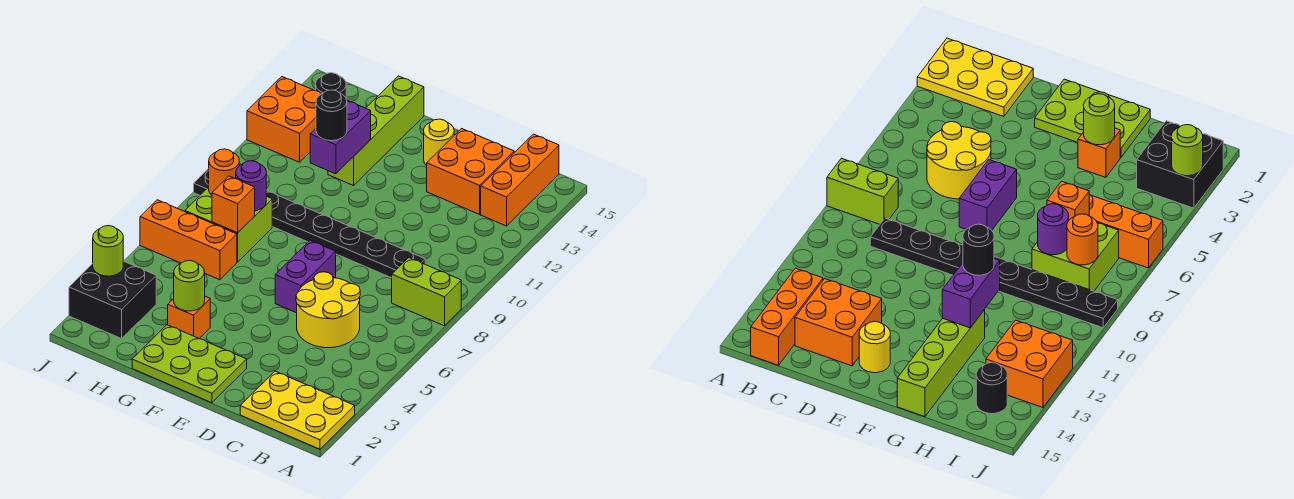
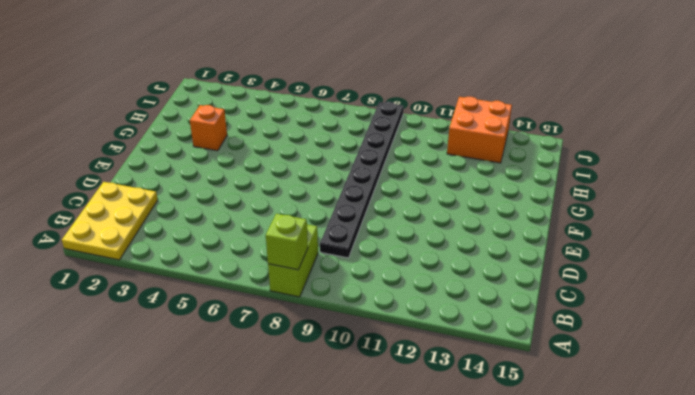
lime 1x1 brick [266,214,308,270] -> none
none -> orange 1x3 brick [481,134,559,226]
none -> yellow 2x2 round brick [296,272,360,348]
none -> orange 2x2 brick [427,129,514,214]

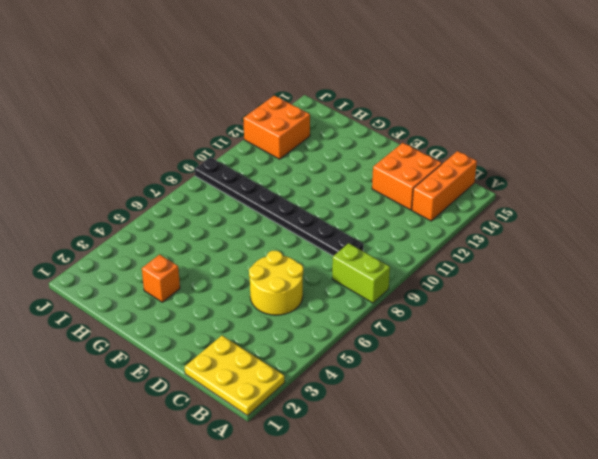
none -> lime 2x3 plate [132,325,247,403]
none -> purple 1x2 brick [275,240,336,313]
none -> yellow 1x1 round brick [424,119,454,166]

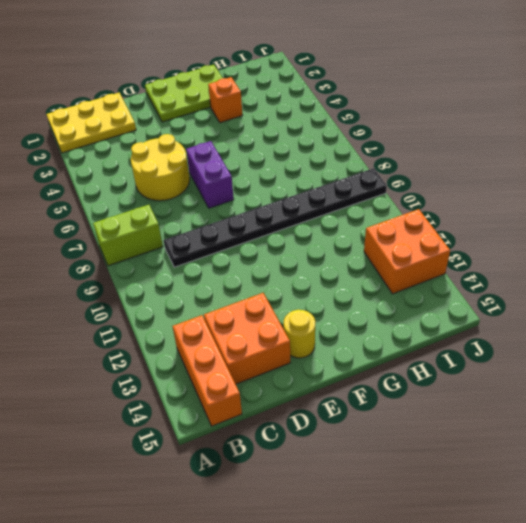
none -> lime 1x4 brick [328,76,424,186]
none -> orange 1x3 brick [140,200,237,280]
none -> lime 2x2 brick [185,187,272,262]

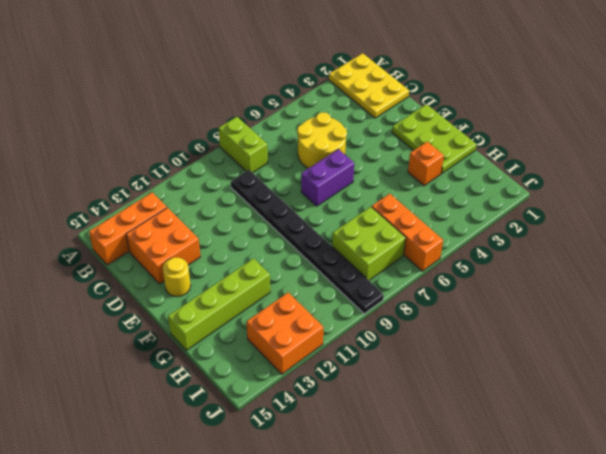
none -> black 2x2 brick [69,261,156,339]
none -> black 1x1 round brick [316,73,346,98]
none -> lime 1x1 round brick [174,260,205,311]

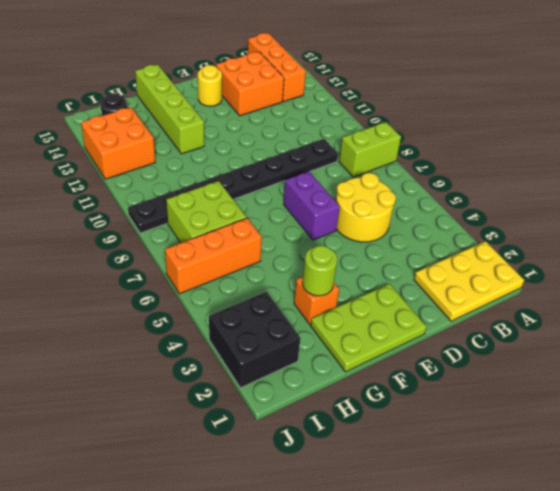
none -> purple 1x2 brick [310,101,371,174]
none -> orange 1x1 brick [212,176,255,233]
none -> purple 1x1 round brick [236,161,266,211]

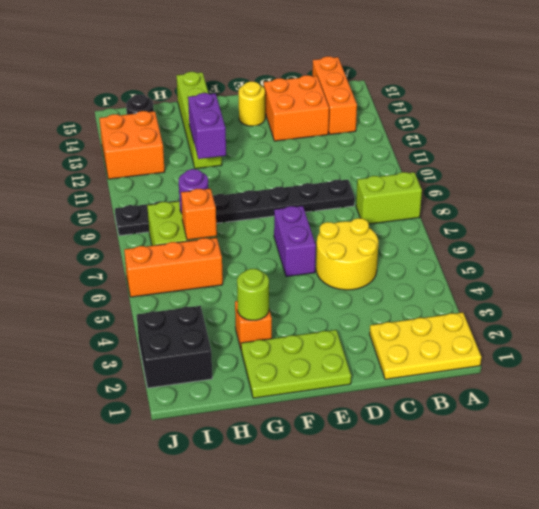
none -> orange 1x1 round brick [209,149,239,195]
none -> lime 1x1 round brick [93,226,123,276]
none -> black 1x1 round brick [316,90,347,141]

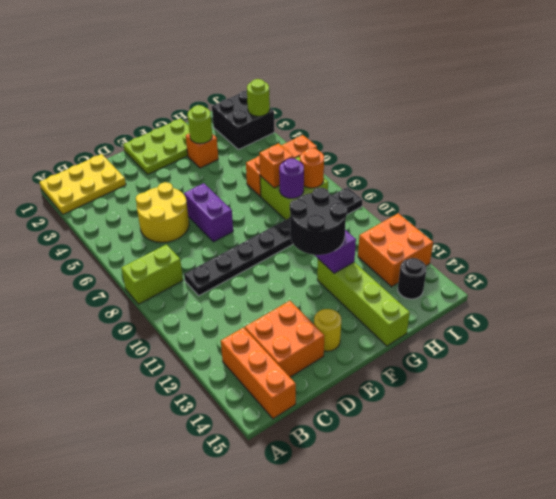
black 2x2 round brick [290,188,347,255] -> black 1x1 round brick [316,90,347,141]

